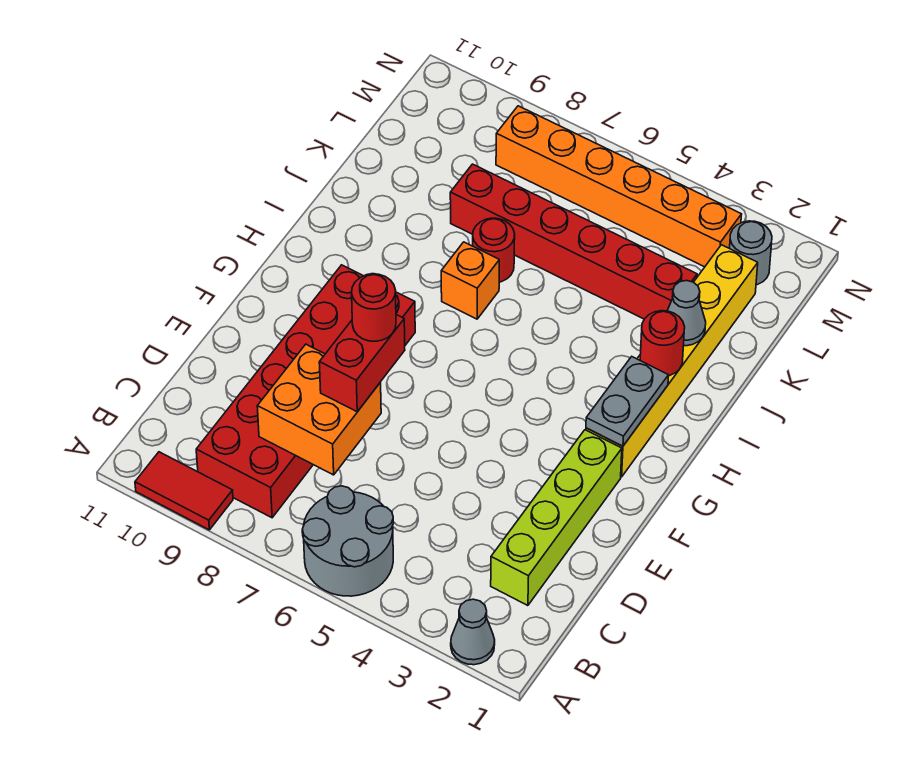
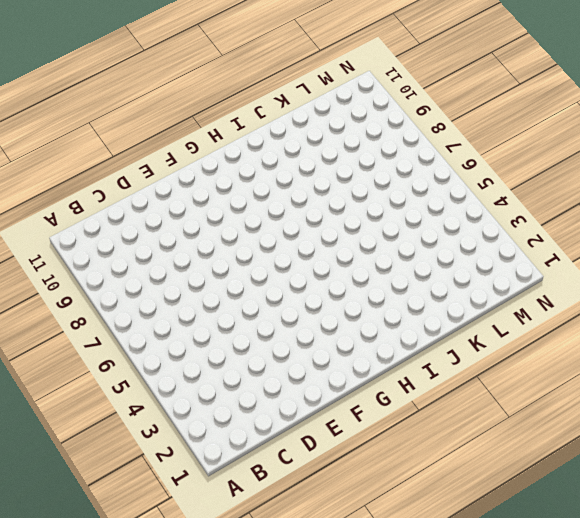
none -> grey 1x1 cone [451,599,495,665]
none -> grey 2x2 round brick [302,486,394,596]
none -> red 1x2 tile [135,452,233,530]

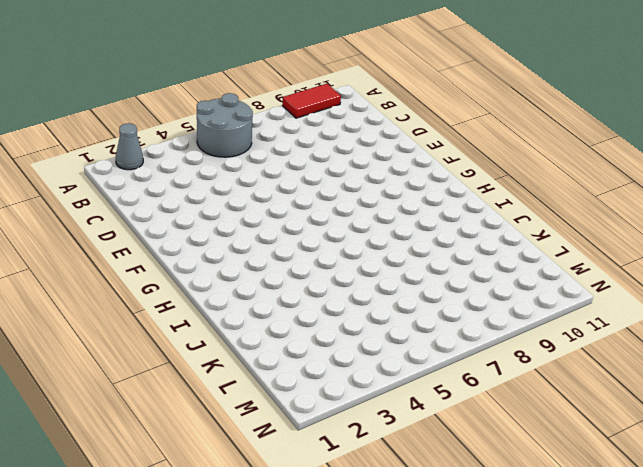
none -> red 2x6 brick [196,265,415,518]
none -> lime 1x4 brick [491,430,622,606]
none -> yellow 1x6 brick [586,245,758,477]

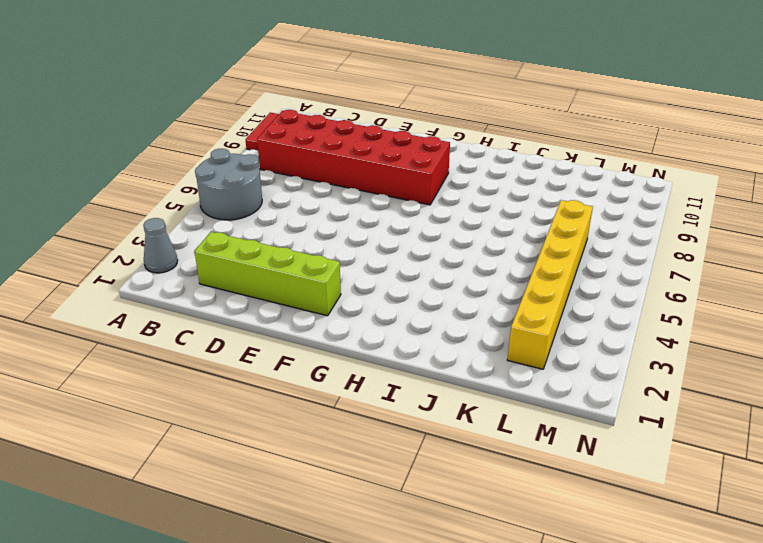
yellow 1x6 brick [507,200,593,369] -> yellow 1x6 brick turned to [586,245,758,477]
none -> orange 1x1 brick [441,242,499,319]
none -> red 1x1 round brick [473,218,515,282]
none -> red 1x6 brick [450,164,697,319]

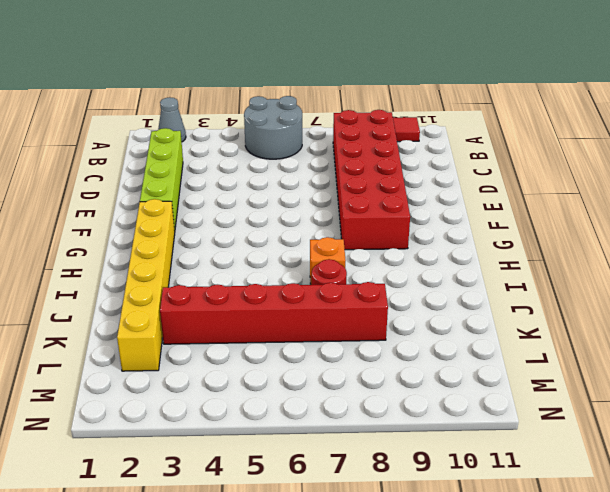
none -> grey 1x1 round brick [730,221,772,285]
none -> orange 1x6 brick [496,106,742,267]
none -> orange 2x2 brick [257,344,381,475]

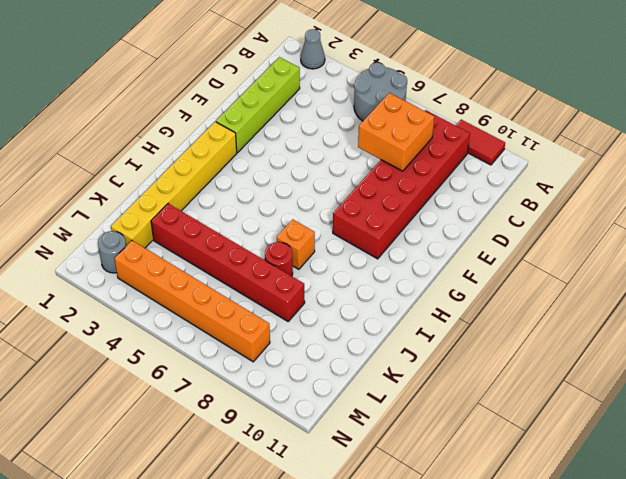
none -> grey 1x2 plate [586,357,669,446]
none -> red 1x1 round brick [640,311,685,376]
none -> grey 1x1 cone [667,281,706,346]

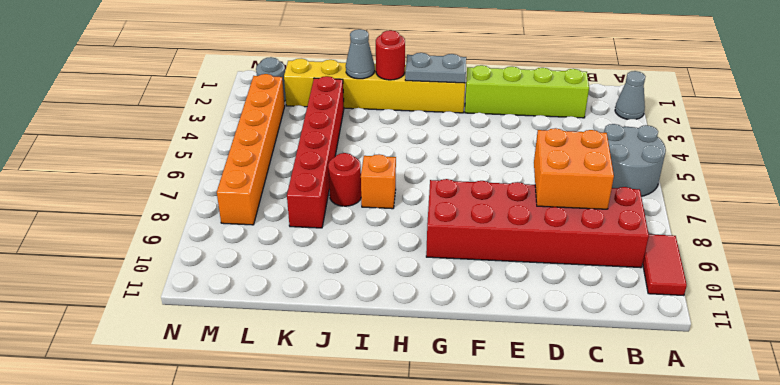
none -> red 1x2 brick [319,315,405,412]
none -> red 1x1 round brick [352,274,396,341]

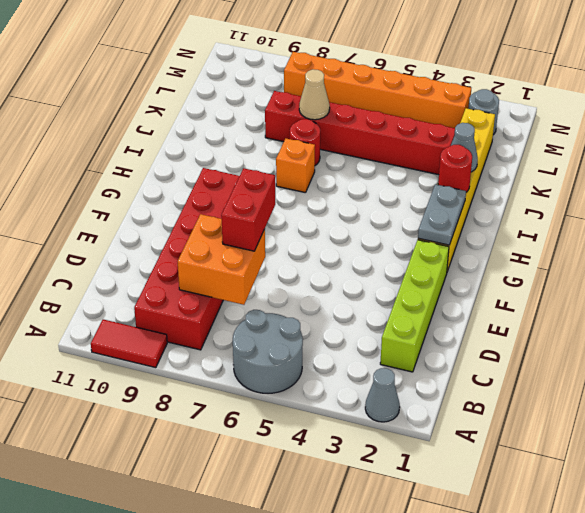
tan 1x1 cone [299,69,330,120] -> none
none -> red 1x1 round brick [352,274,396,341]

